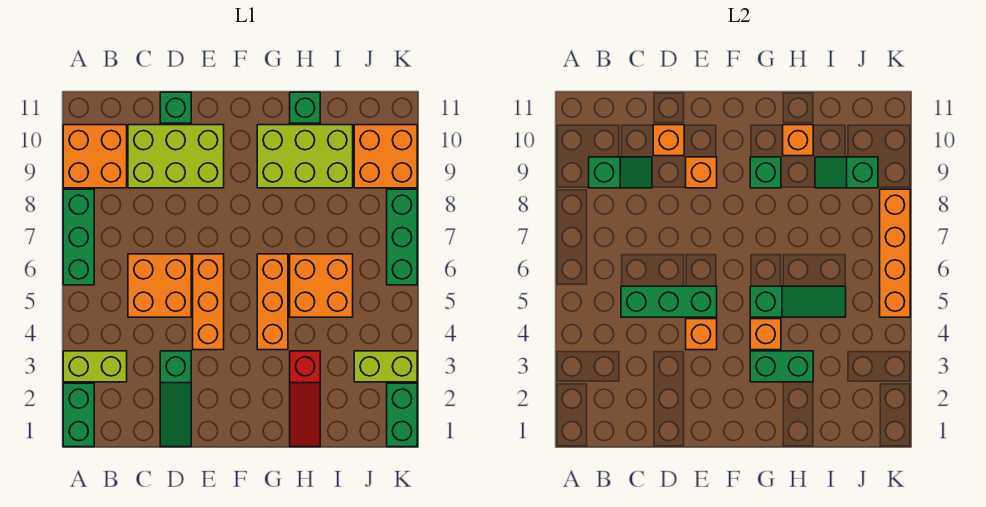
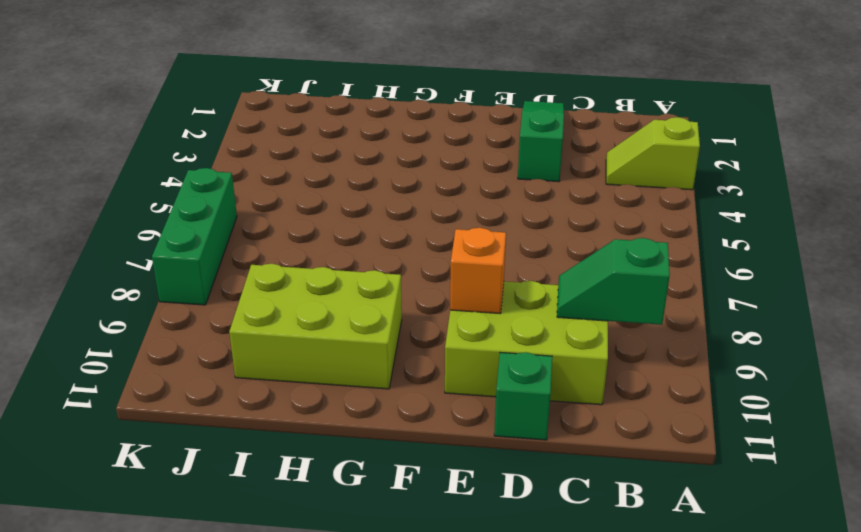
lime 1x2 slope [606,117,700,190] -> lime 1x2 brick [63,351,127,382]
none -> green 1x2 brick [63,383,94,447]
none -> green 1x3 brick [63,189,94,285]
none -> orange 2x2 brick [63,125,127,188]
none -> orange 2x2 brick [128,254,191,317]

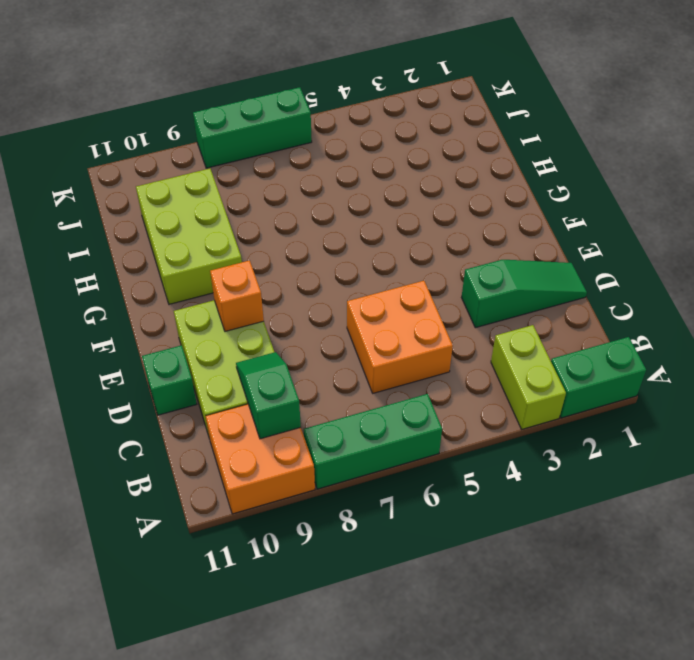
none -> orange 1x3 brick [193,254,224,350]
none -> orange 1x3 brick [257,254,288,350]
none -> red 1x3 slope [290,351,320,447]
none -> orange 2x2 brick [290,254,353,317]

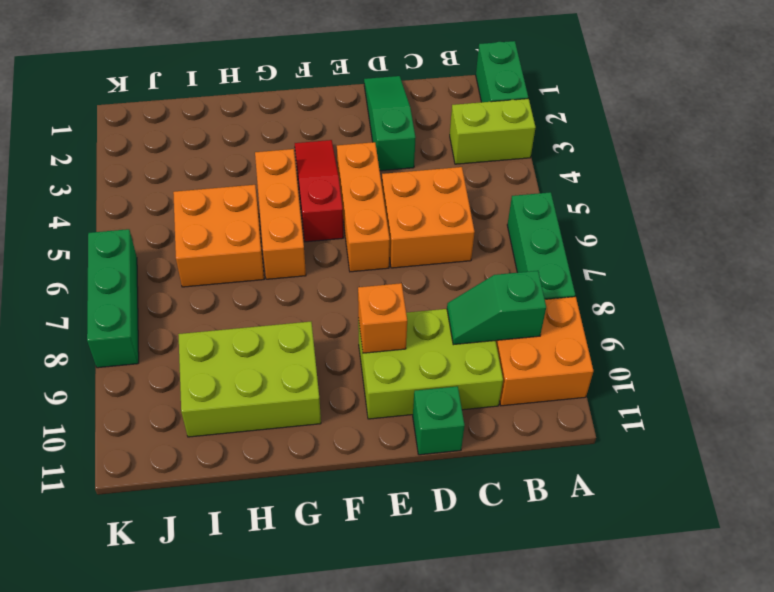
red 1x3 slope [295,140,343,242] -> red 1x3 slope moved to [290,351,320,447]
none -> green 1x1 brick [290,92,320,123]
none -> lime 1x2 brick [354,351,417,382]
none -> orange 2x2 brick [354,125,417,188]
none -> green 1x2 brick [387,383,417,447]

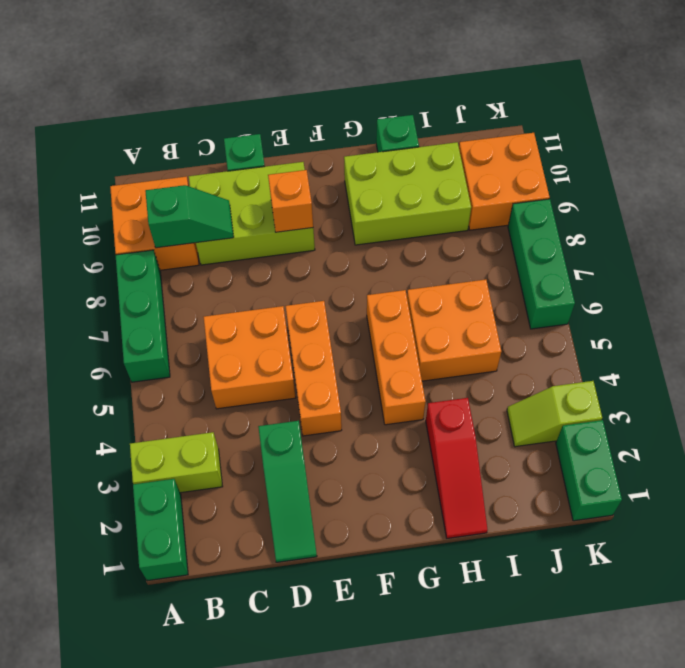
lime 1x2 slope [507,381,602,447] -> lime 1x2 brick [354,351,417,382]
none -> green 1x3 brick [621,286,717,317]
none -> orange 1x1 brick [653,125,684,156]
none -> orange 1x1 brick [686,319,717,350]
none -> green 1x2 brick [750,351,813,382]

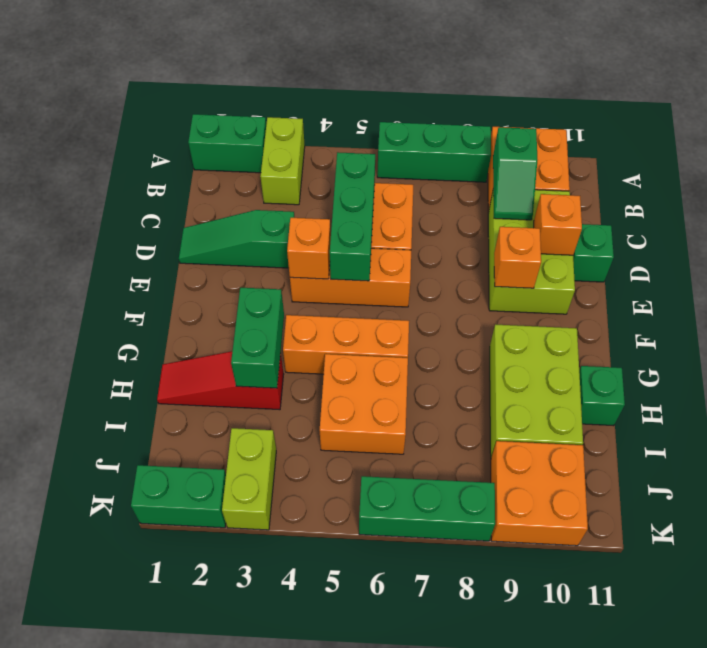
none -> orange 1x1 brick [750,319,781,350]
none -> green 1x3 slope [750,286,846,317]
none -> green 1x1 brick [750,157,781,188]
none -> orange 1x1 brick [783,125,813,156]

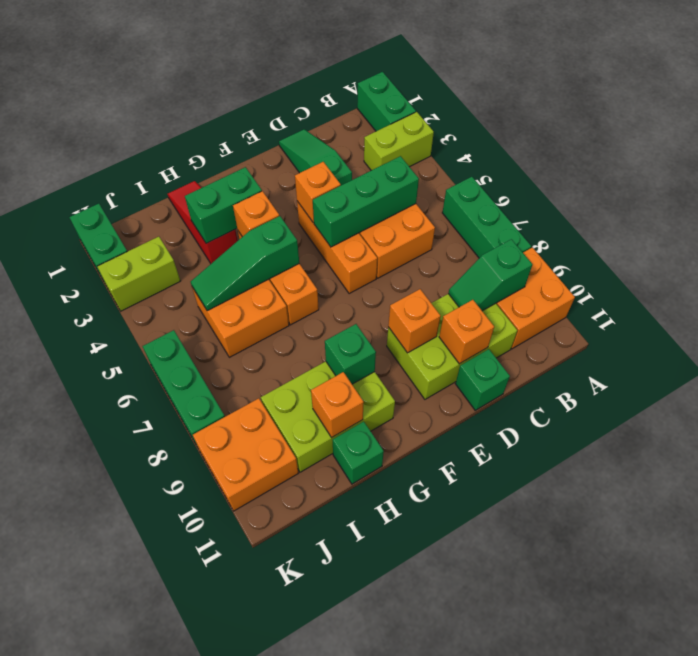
none -> green 1x2 slope [815,157,878,188]
none -> orange 1x4 brick [880,189,910,317]

